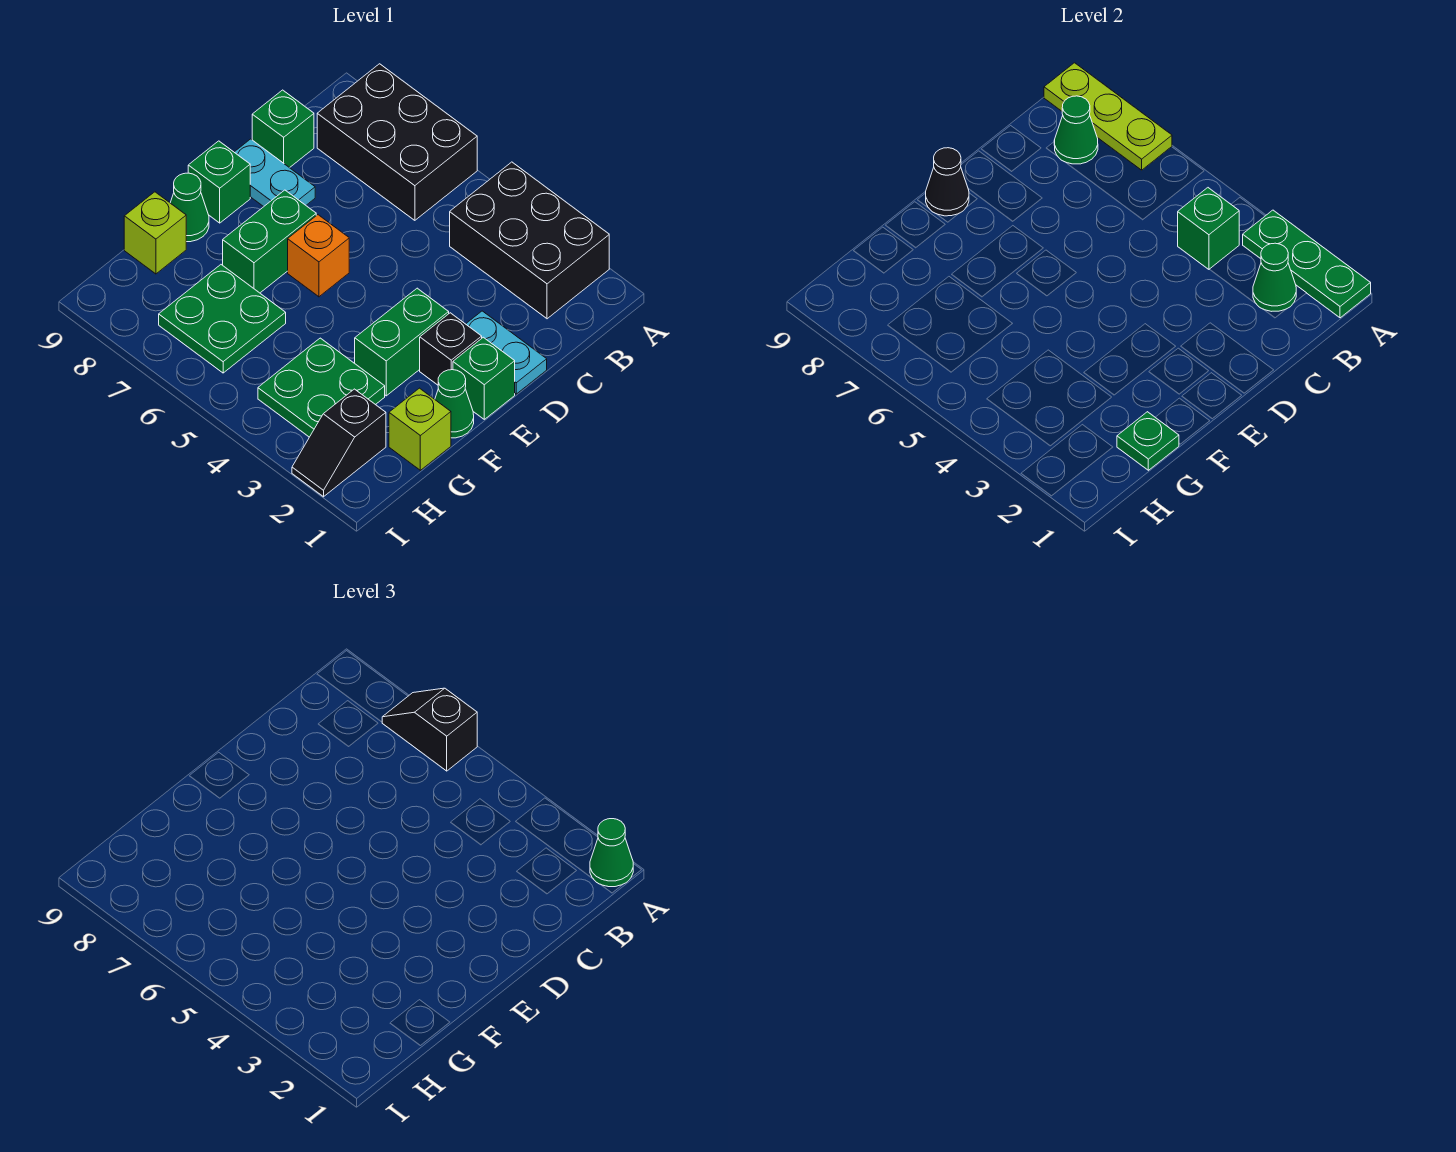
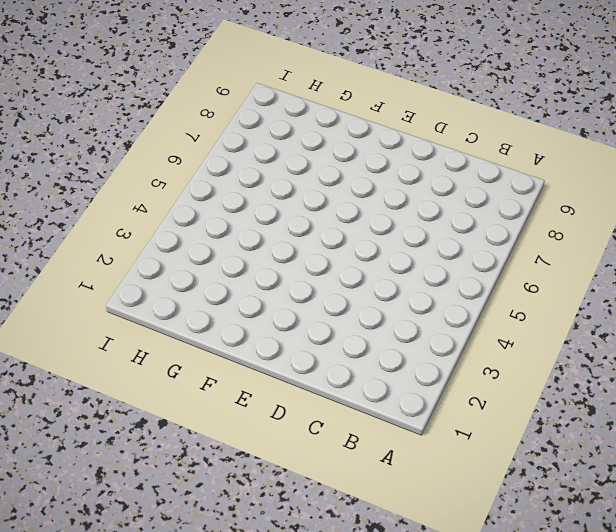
none -> black 2x3 brick [450,162,609,319]
none -> black 2x3 brick [317,64,477,220]
none -> green 1x1 brick [252,90,314,168]

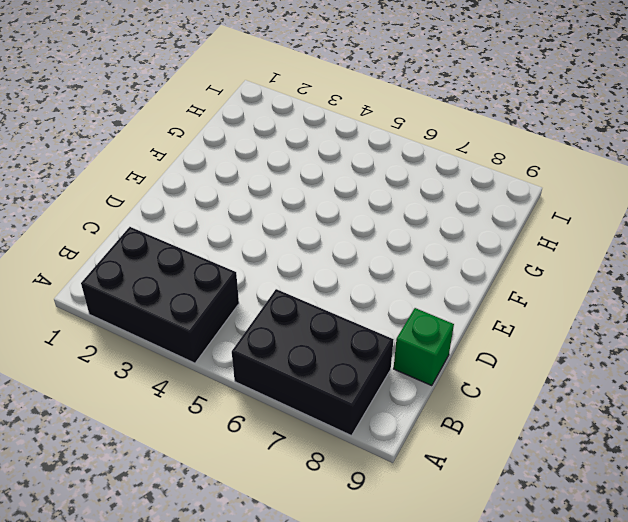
none -> cyan 1x2 plate [466,311,547,394]
none -> cyan 1x2 plate [234,139,315,207]
none -> green 1x1 brick [453,337,515,419]

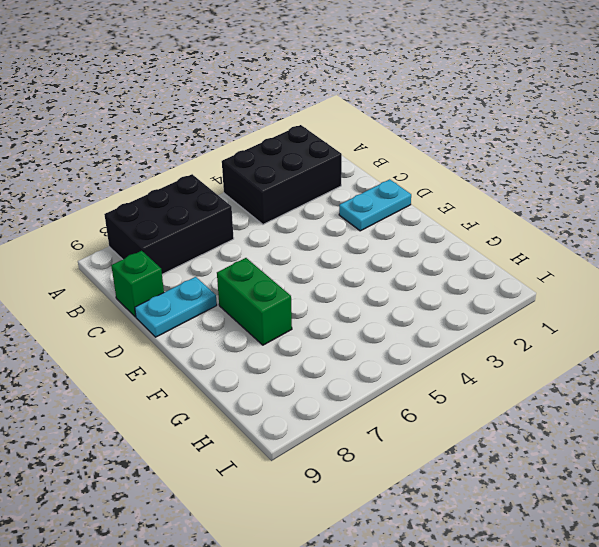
none -> green 1x1 brick [453,337,515,419]
none -> black 1x1 brick [420,313,482,385]
none -> green 1x2 brick [355,288,449,396]

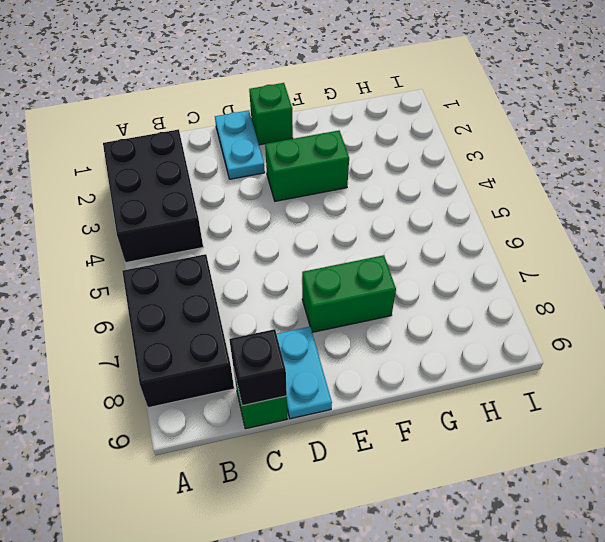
black 1x1 brick [229,329,287,406] -> black 1x1 brick moved to [420,313,482,385]
none -> orange 1x1 brick [288,215,349,297]
none -> green 1x1 brick [188,141,250,223]
none -> green 1x1 cone [435,370,474,438]

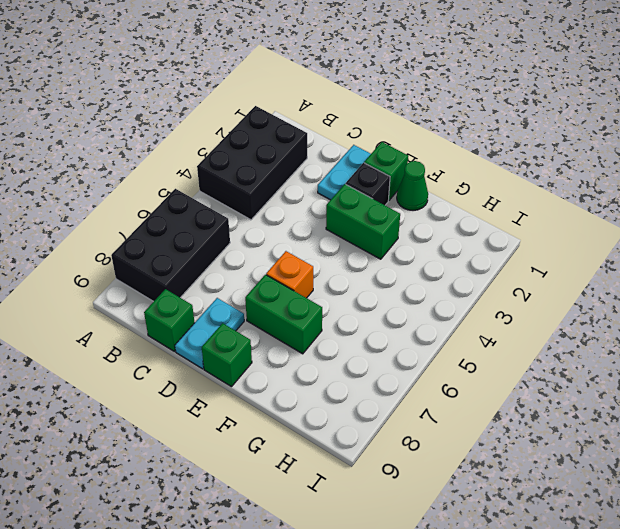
none -> green 1x1 cone [170,173,209,242]
none -> lime 1x1 brick [389,388,451,470]
none -> green 2x2 plate [258,338,385,437]

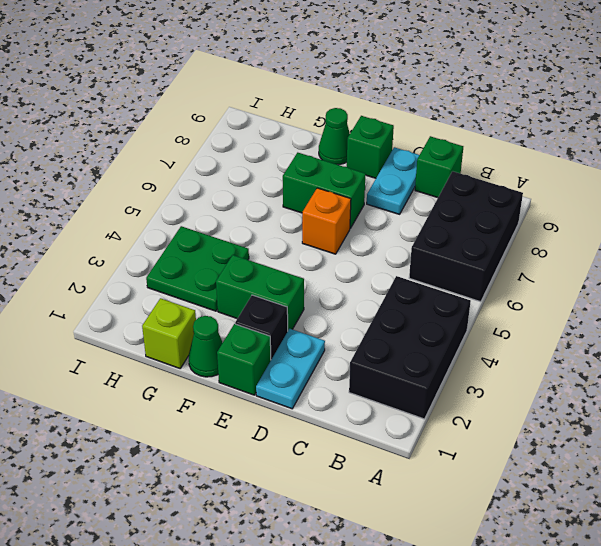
none -> green 2x2 plate [159,265,286,373]
none -> lime 1x1 brick [124,192,186,274]
none -> black 1x2 slope [292,389,386,497]

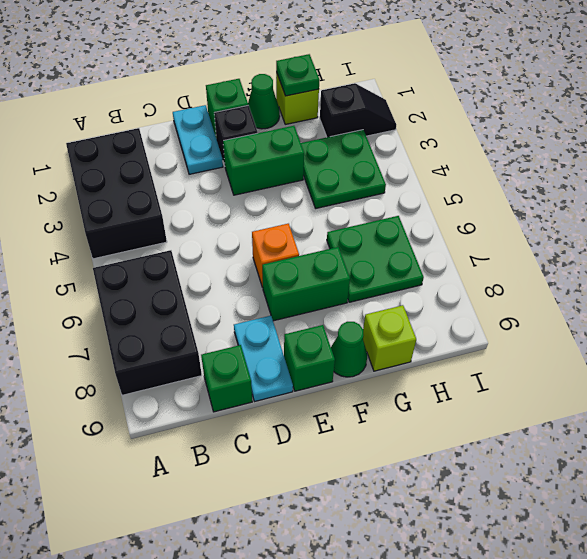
none -> green 1x3 plate [1243,210,1371,318]
none -> lime 1x3 plate [1044,63,1172,170]
none -> green 1x1 cone [1253,243,1296,311]

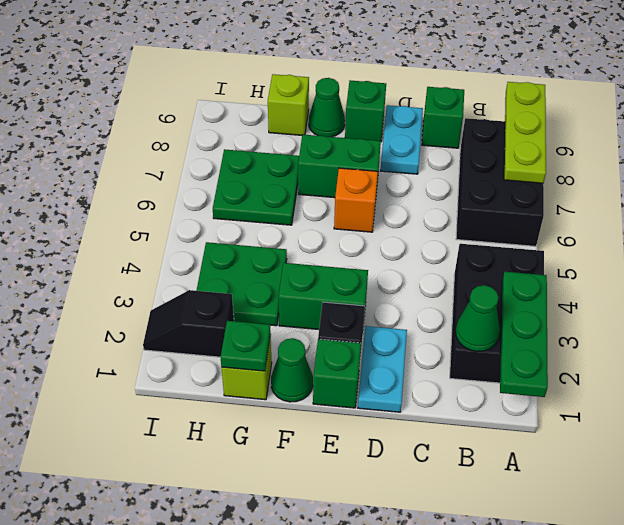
none -> green 1x1 brick [1178,188,1239,269]
none -> green 1x1 cone [1054,96,1098,164]
none -> black 1x1 cone [926,148,969,216]

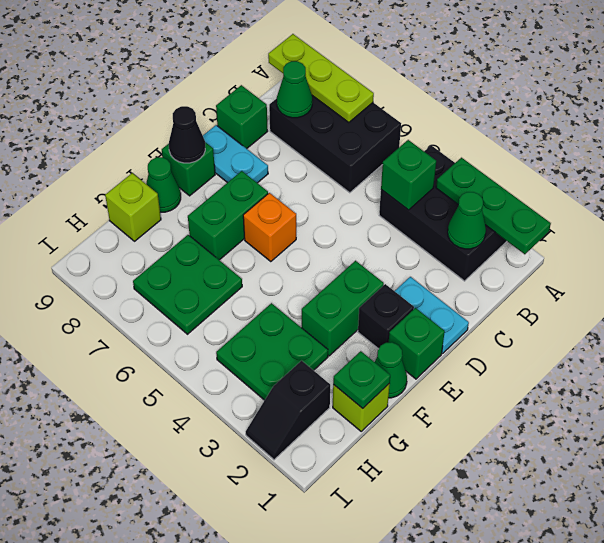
none -> green 1x1 cone [590,819,633,887]
none -> black 1x2 slope [382,688,477,771]

